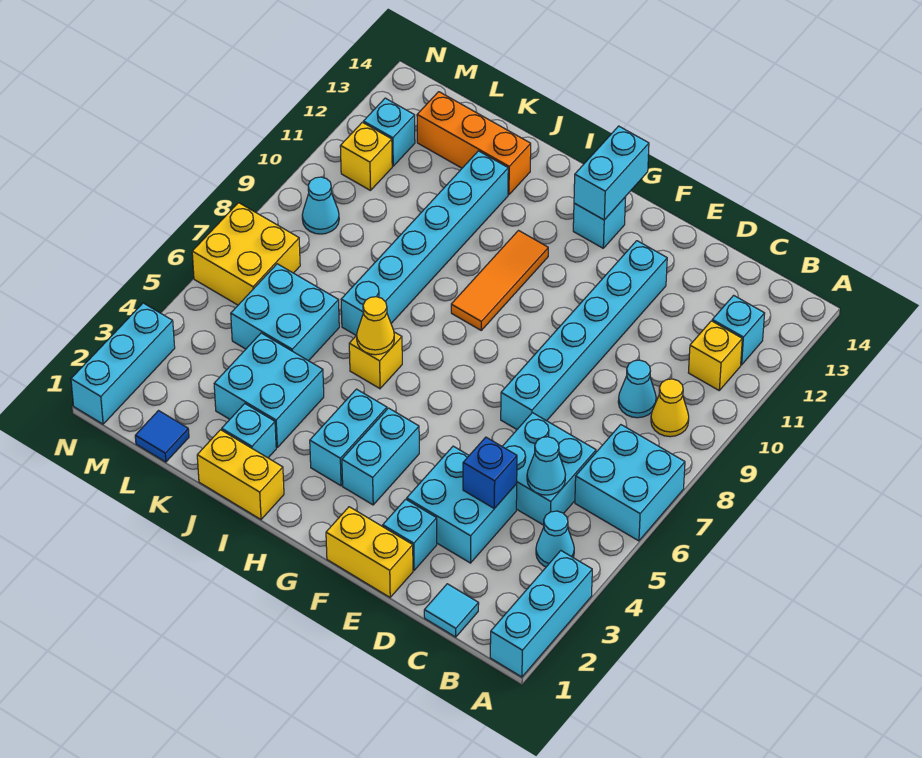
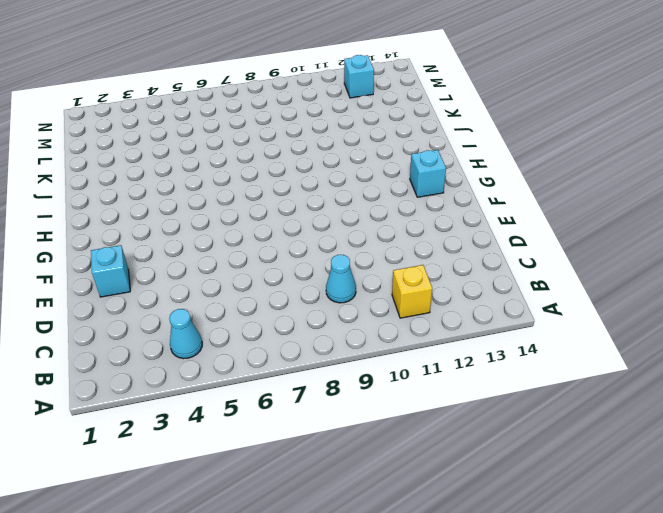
none -> cyan 1x3 brick [490,551,592,677]
none -> cyan 2x2 brick [575,425,685,541]
none -> yellow 1x1 cone [651,379,689,437]
none -> cyan 1x1 brick [712,295,765,365]

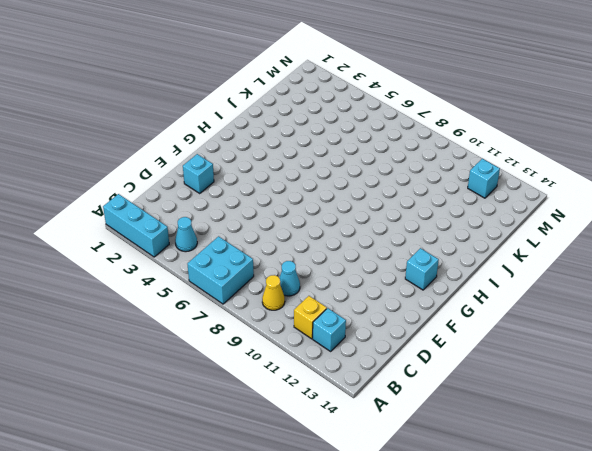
none -> cyan 1x1 tile [424,584,479,637]
none -> cyan 2x2 brick [502,413,596,525]
none -> cyan 2x2 brick [407,446,517,563]
none -> yellow 1x2 brick [326,507,413,597]

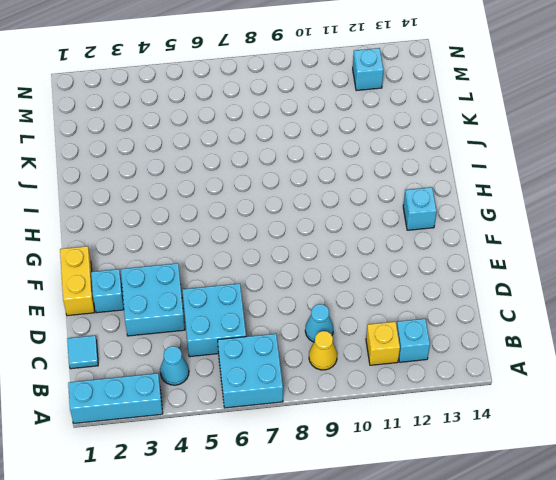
none -> cyan 1x6 brick [501,241,667,429]
none -> cyan 1x2 brick [342,408,419,505]
none -> cyan 1x2 brick [310,389,387,486]
none -> orange 1x3 tile [451,231,548,330]

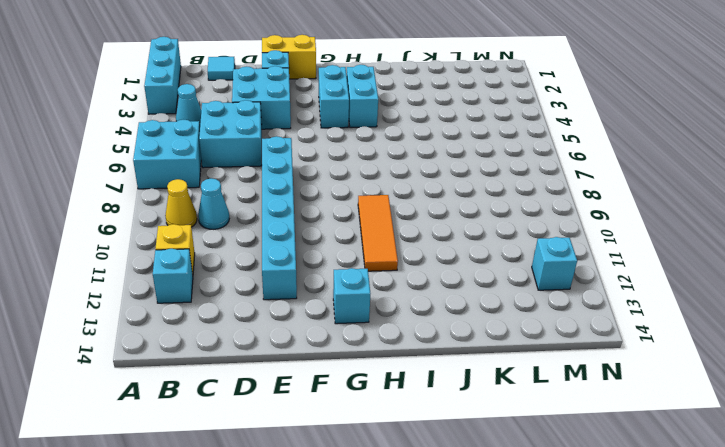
none -> yellow 1x2 brick [197,430,284,519]
none -> yellow 1x1 brick [349,332,402,389]
none -> cyan 1x1 brick [222,404,276,458]
none -> cyan 2x2 brick [214,333,324,447]

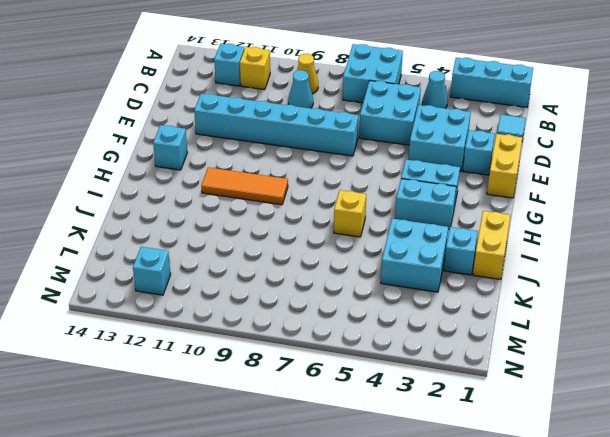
none -> cyan 1x6 brick [341,151,508,335]
none -> orange 1x3 brick [417,92,531,195]
none -> cyan 2x2 brick [231,264,339,361]
none -> blue 1x1 tile [135,411,189,462]

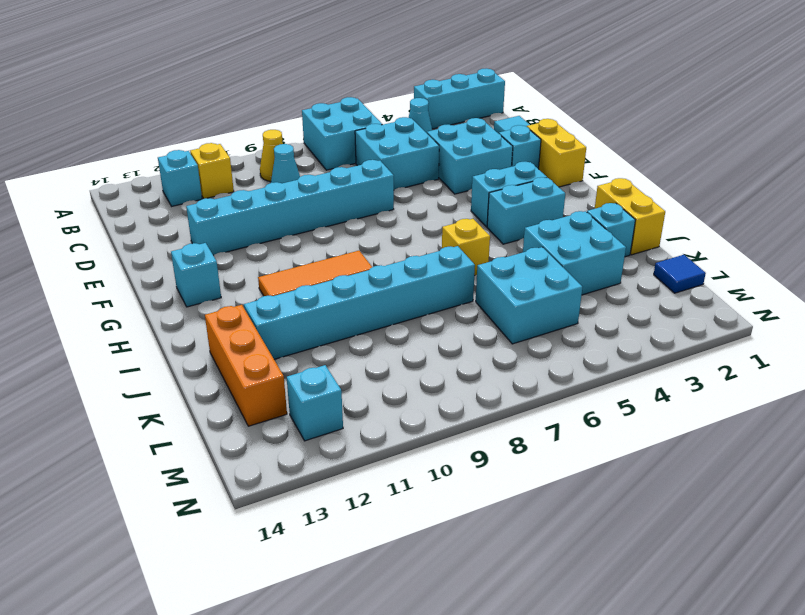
none -> yellow 2x2 brick [192,203,300,305]
none -> cyan 1x1 cone [302,177,339,234]
none -> yellow 1x1 brick [340,122,392,191]
none -> cyan 1x3 brick [71,303,175,424]

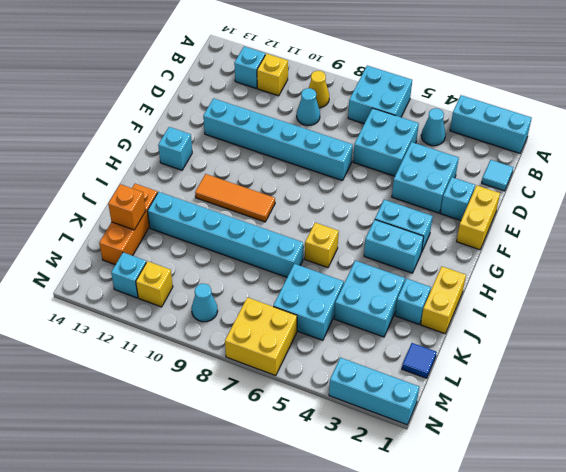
orange 1x1 brick [108,184,146,230] -> none
none -> cyan 1x1 cone [527,437,565,495]
none -> blue 1x1 brick [463,437,517,508]
none -> cyan 1x2 brick [574,126,649,220]
none -> yellow 1x1 cone [357,297,394,355]

